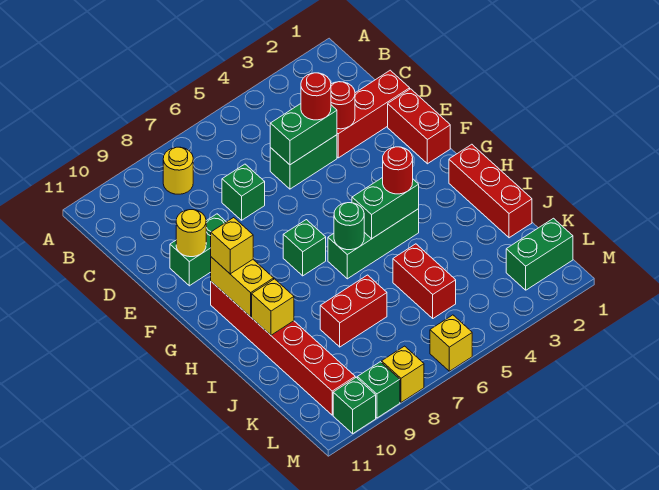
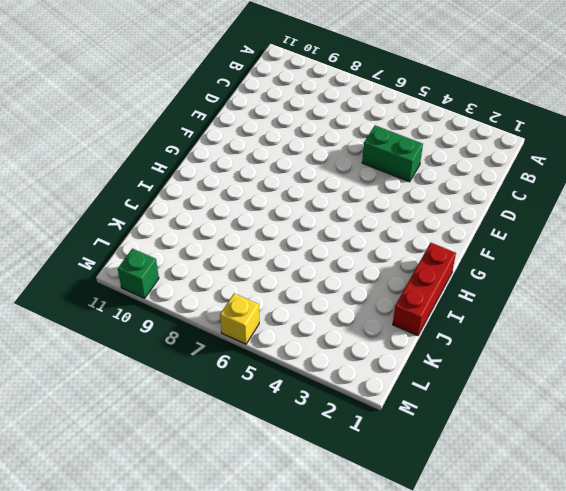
none -> yellow 1x1 round brick [163,147,193,194]
none -> red 1x3 brick [337,70,410,158]
none -> green 1x1 brick [222,164,265,220]

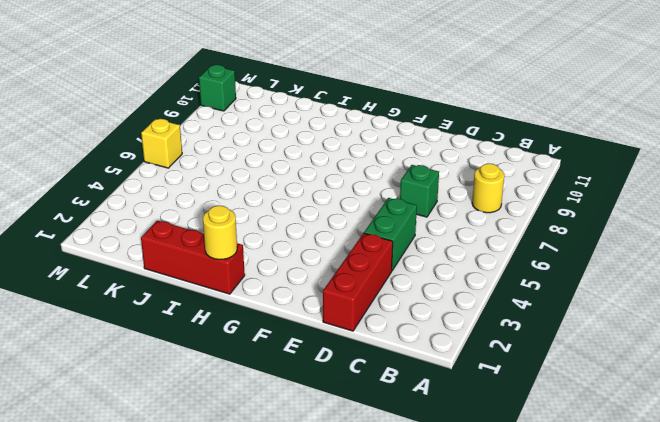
yellow 1x1 round brick [203,205,237,260] -> yellow 1x1 round brick moved to [176,210,206,257]
none -> red 1x2 brick [388,89,450,164]
none -> green 1x2 brick [170,214,226,286]
none -> green 1x1 brick [283,220,326,276]

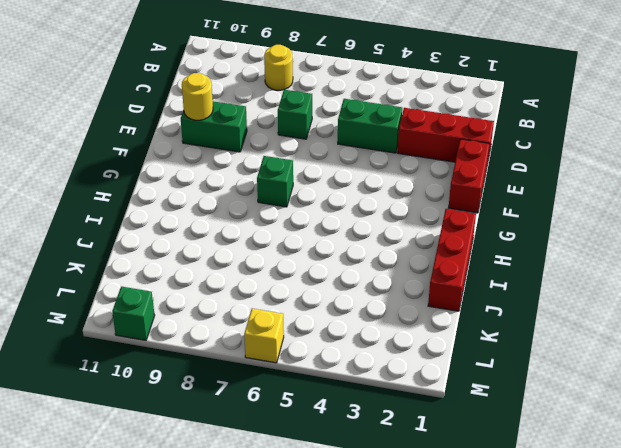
none -> red 1x6 brick [211,282,355,415]
none -> green 1x3 brick [328,209,419,279]
none -> red 1x2 brick [393,244,456,318]

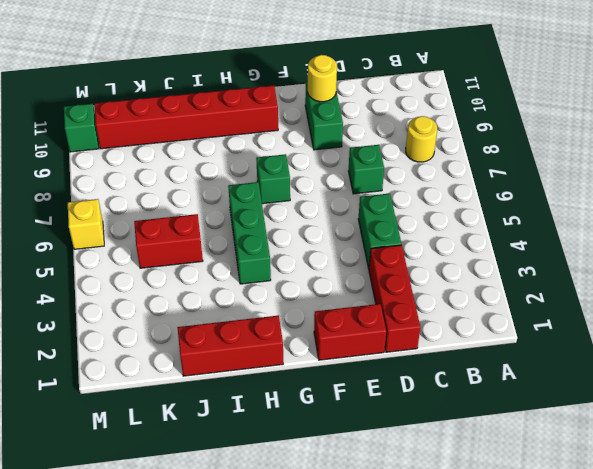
none -> red 1x2 brick [320,275,387,347]
none -> green 1x2 brick [506,218,573,290]
none -> yellow 1x1 brick [382,346,424,402]

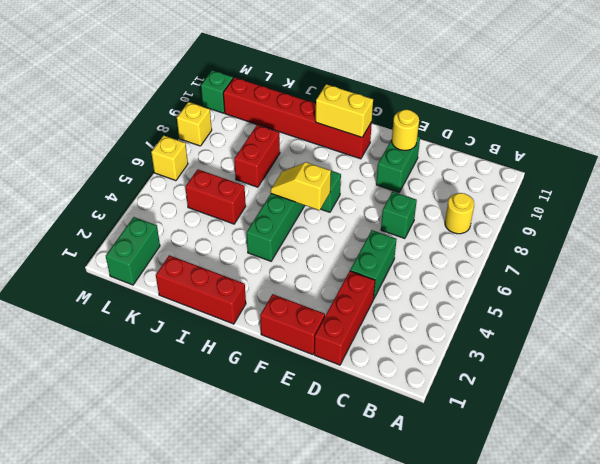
yellow 1x2 slope [271,162,331,210] -> green 1x1 round brick [334,203,364,250]
none -> green 1x1 brick [357,362,400,418]
none -> red 1x1 round brick [331,82,355,129]
none -> green 1x2 brick [270,104,337,165]

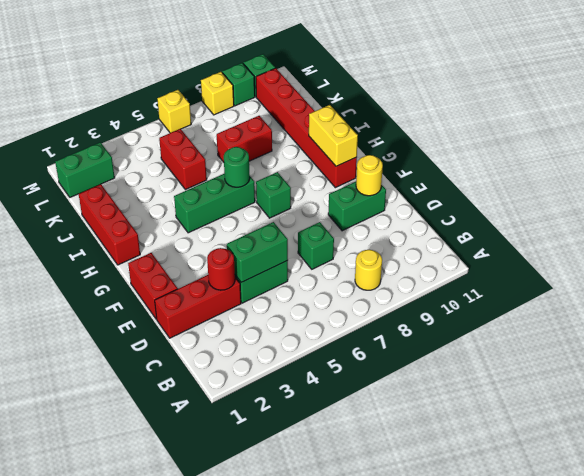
none -> green 1x2 brick [352,177,419,239]
none -> yellow 1x1 brick [252,279,294,335]
none -> red 1x1 round brick [301,73,331,120]

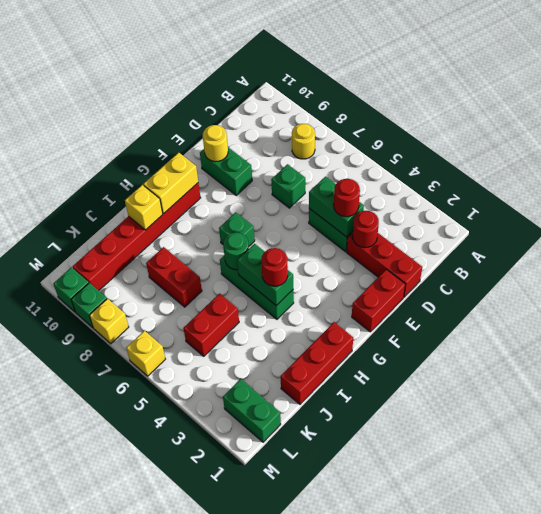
none -> yellow 1x1 brick [211,218,253,274]

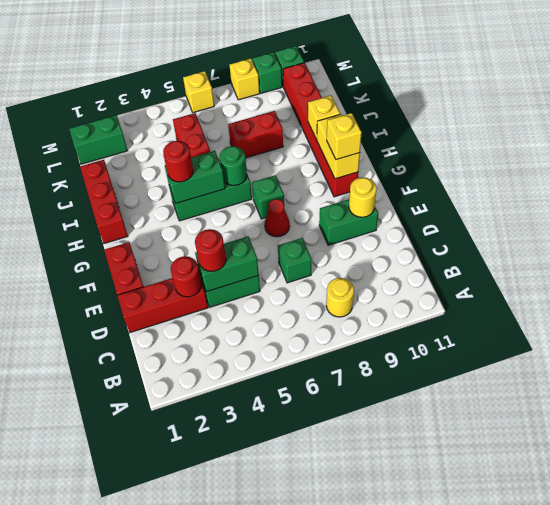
red 1x1 cone [265,199,290,237] -> none

